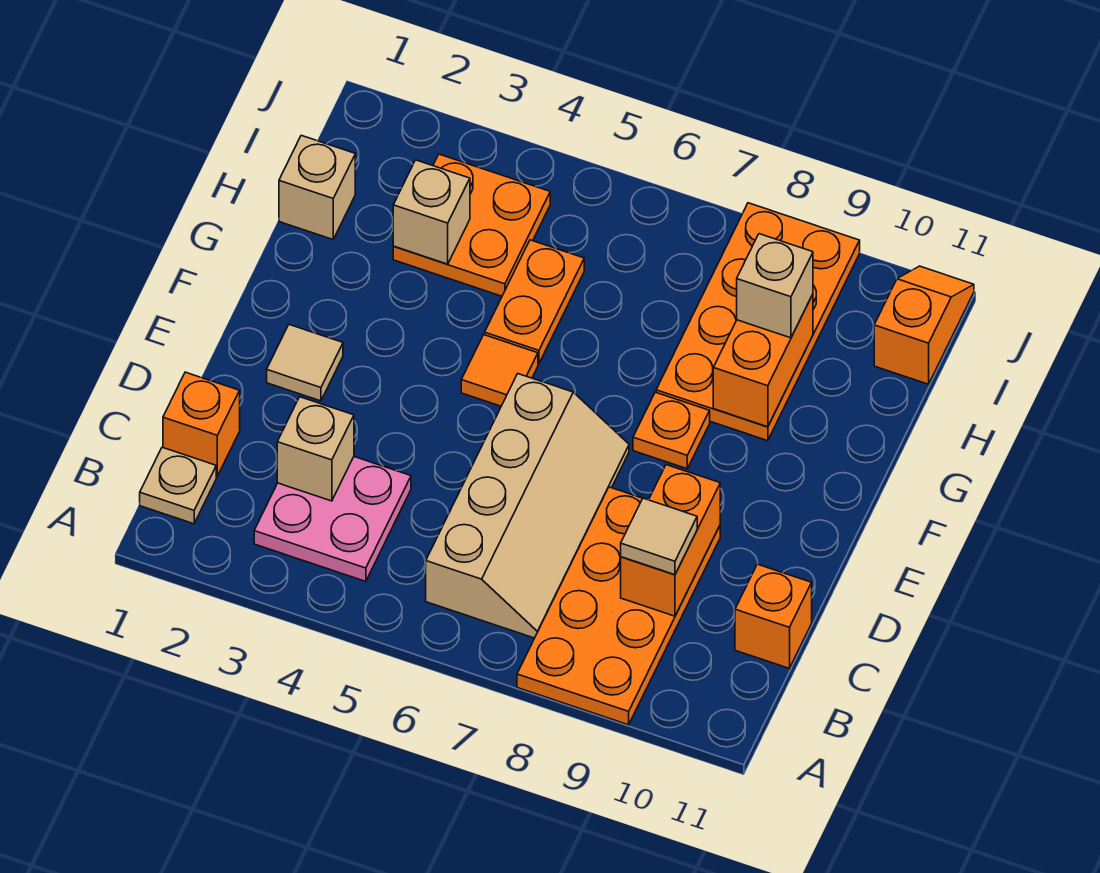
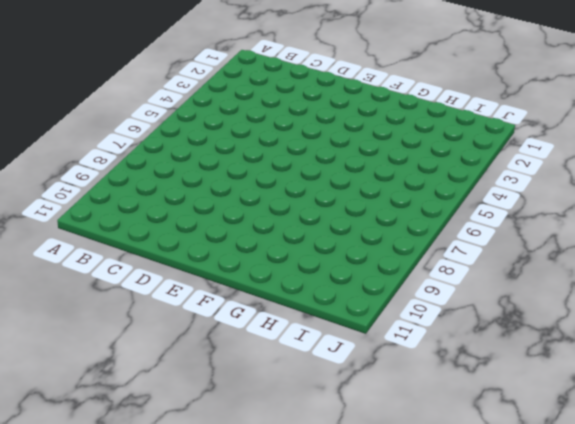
none -> orange 2x4 plate [517,487,720,725]
none -> tan 1x1 plate [140,447,216,524]
none -> pink 2x2 plate [254,457,411,581]

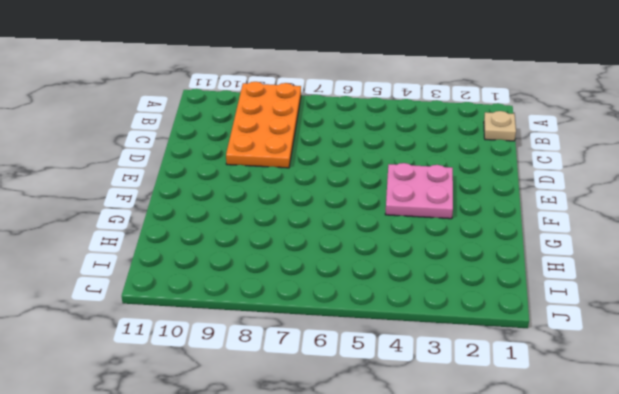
pink 2x2 plate [385,163,453,219] -> pink 2x2 plate moved to [254,457,411,581]
none -> tan 2x4 slope [426,374,629,638]
none -> orange 1x1 brick [163,372,240,476]
none -> orange 1x1 brick [735,564,812,668]

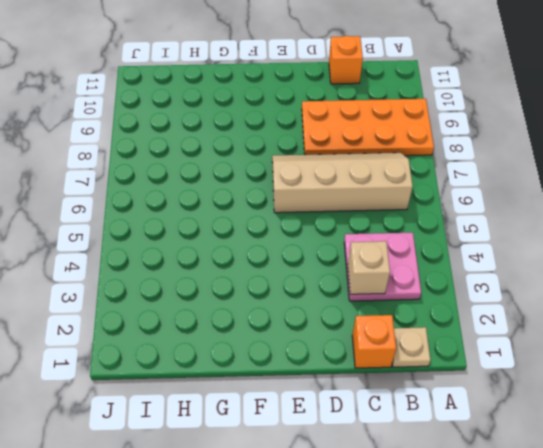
none -> tan 1x1 tile [267,325,343,401]
none -> orange 1x1 tile [461,335,538,406]
none -> orange 1x1 plate [633,392,710,469]

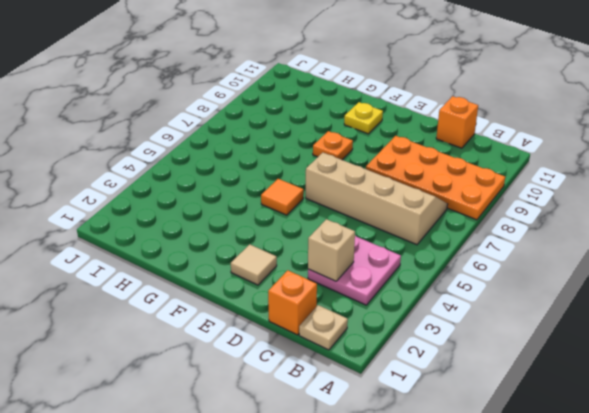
yellow 1x1 plate [344,102,383,134] -> none
none -> orange 1x2 plate [485,240,584,364]
none -> orange 2x4 plate [656,203,860,441]
none -> tan 1x1 brick [279,135,355,239]

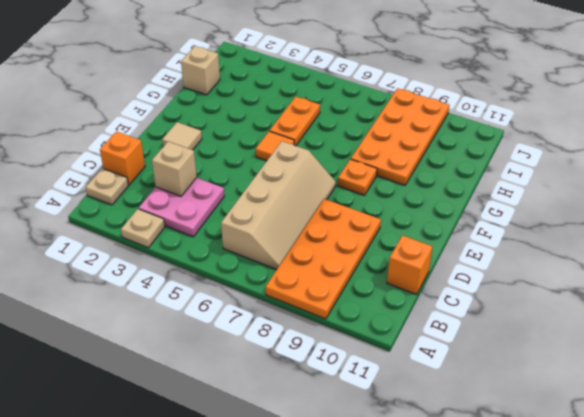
tan 1x1 plate [121,209,165,248] -> none
none -> orange 2x2 plate [393,154,550,296]
none -> orange 1x2 slope [874,266,974,384]
none -> orange 1x2 brick [621,465,720,616]

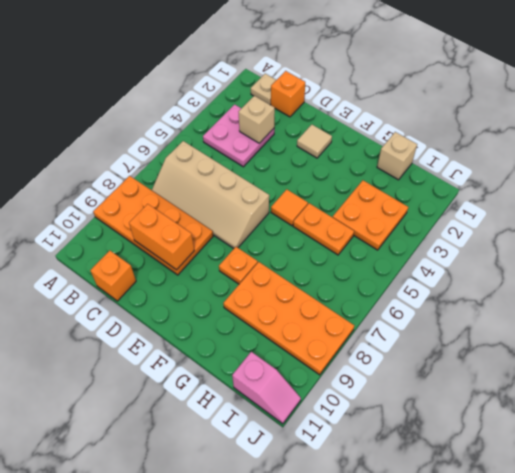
pink 1x2 slope [232,352,301,424] -> orange 1x2 slope [874,266,974,384]
none -> orange 1x2 brick [713,294,813,427]
none -> tan 1x1 brick [393,160,470,264]
none -> tan 1x1 tile [621,498,697,575]

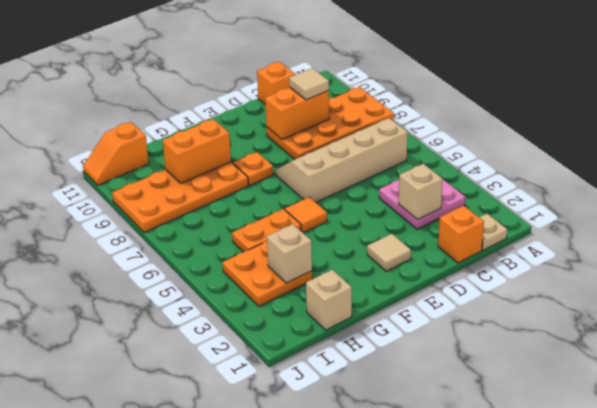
none -> tan 1x1 brick [737,234,813,338]

